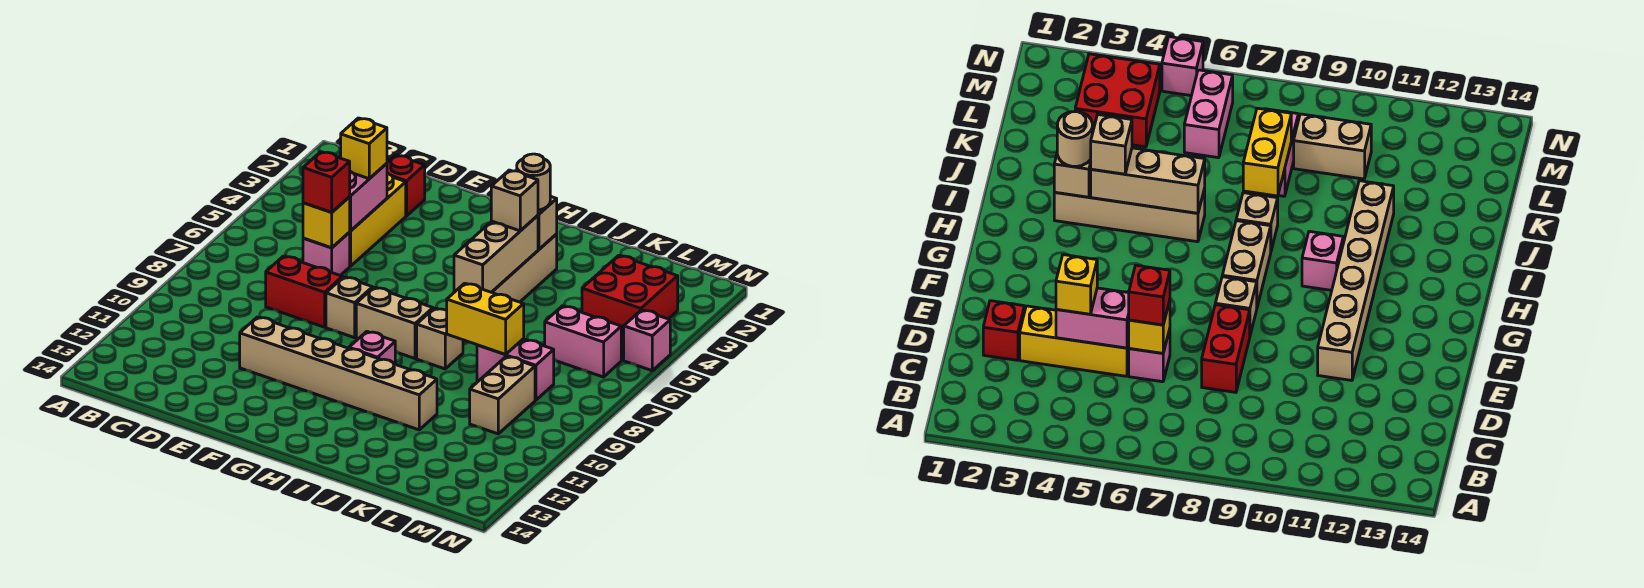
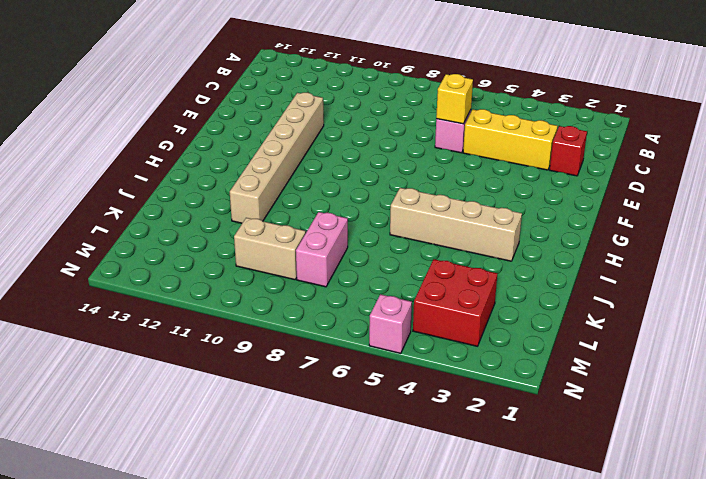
none -> red 1x2 brick [266,256,342,327]
none -> tan 1x1 brick [326,277,373,338]
none -> tan 1x2 brick [356,287,433,358]

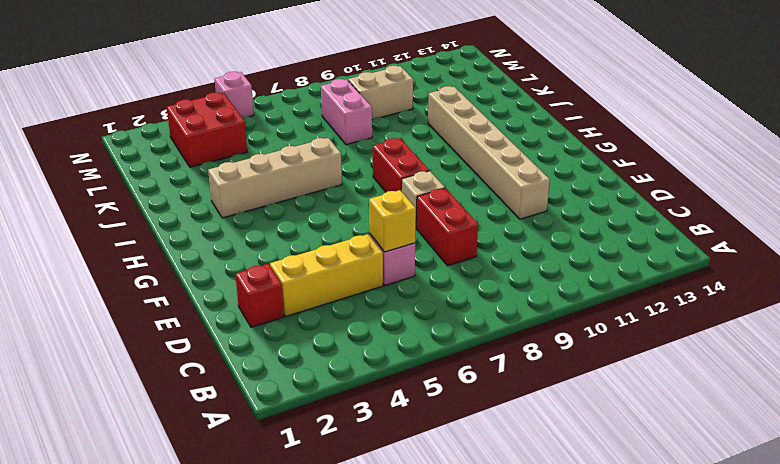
red 1x2 brick [373,138,429,192] -> tan 1x2 brick [356,287,433,358]
none -> pink 1x1 brick [349,332,395,364]
none -> tan 1x1 brick [417,308,463,369]
none -> pink 1x2 brick [545,306,621,377]

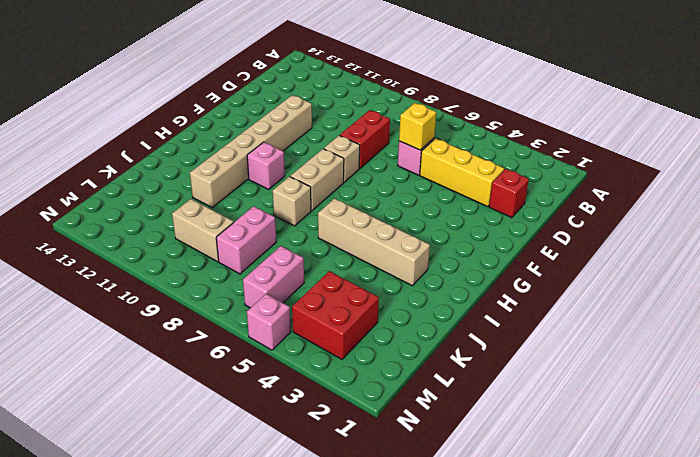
none -> pink 1x2 brick [350,163,387,231]
none -> tan 1x1 brick [538,196,557,249]
none -> tan 1x3 brick [454,215,538,292]

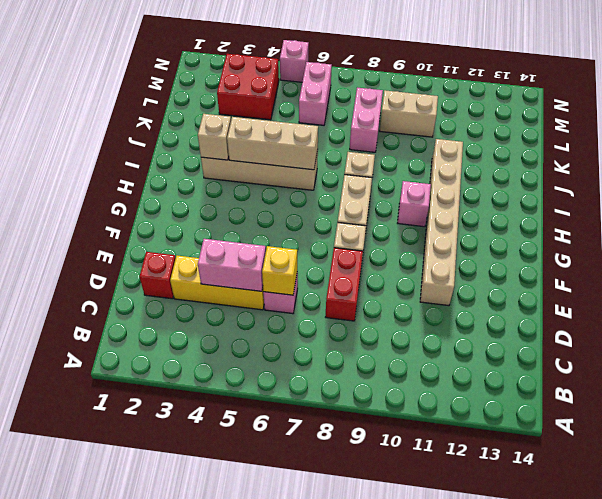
none -> yellow 1x2 brick [447,283,524,354]
none -> yellow 1x1 brick [341,118,387,179]
none -> red 1x1 brick [303,152,350,212]

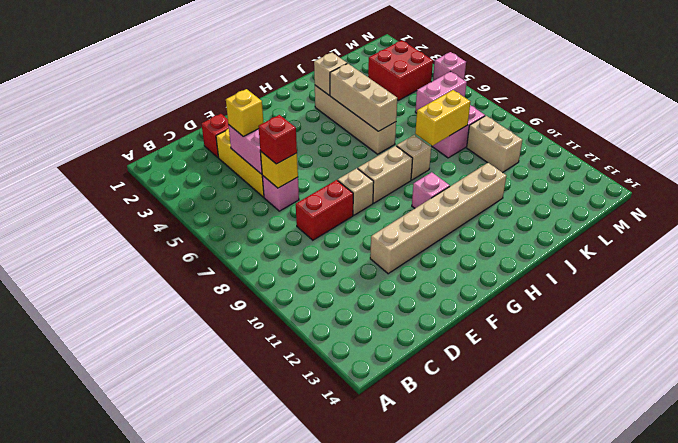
none -> tan 1x1 round brick [517,154,550,210]
none -> tan 1x1 brick [491,170,538,231]

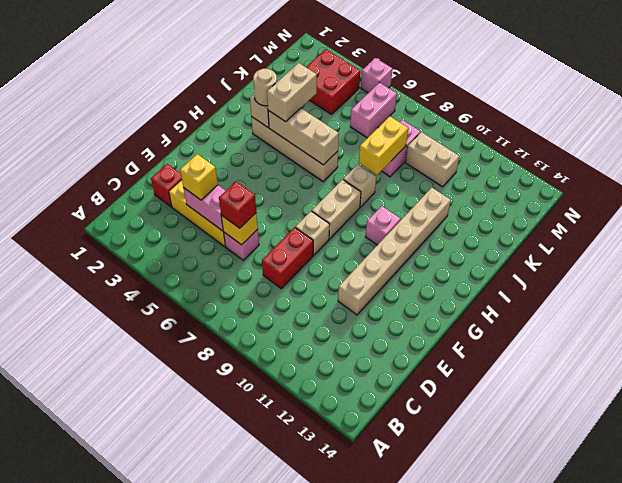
tan 1x2 brick [267,63,317,122] -> tan 1x1 brick [491,170,538,231]

